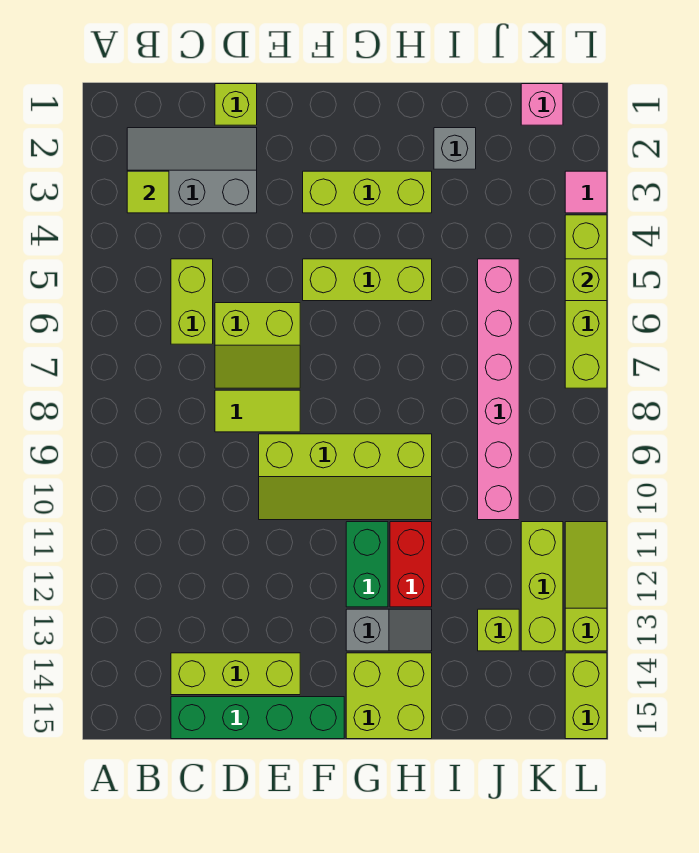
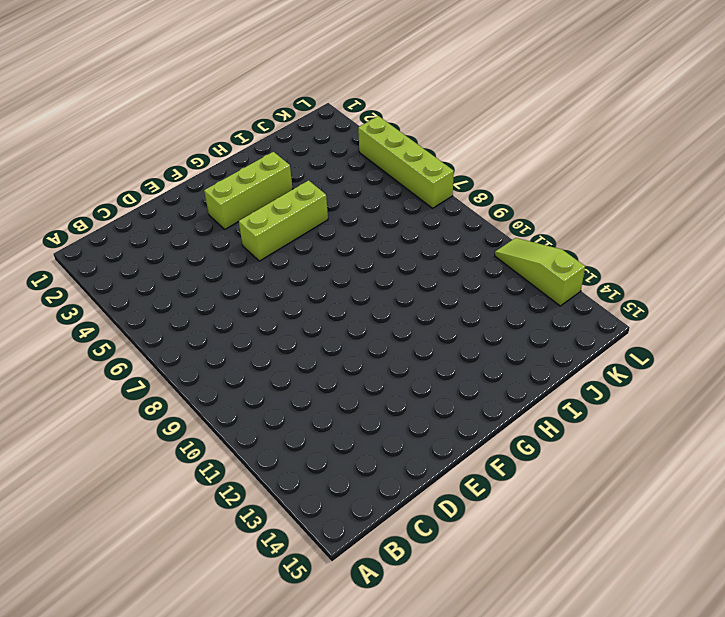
none -> grey 2x3 slope [127,128,257,213]
none -> lime 1x2 brick [171,259,213,344]
none -> lime 1x3 brick [171,653,300,695]

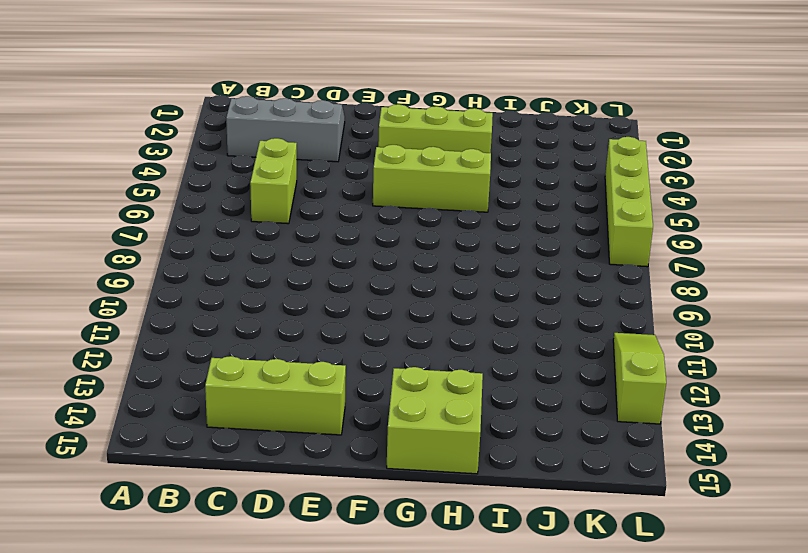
none -> green 1x4 brick [171,697,344,739]
none -> lime 1x1 brick [215,84,257,125]
none -> lime 2x2 slope [215,303,300,388]

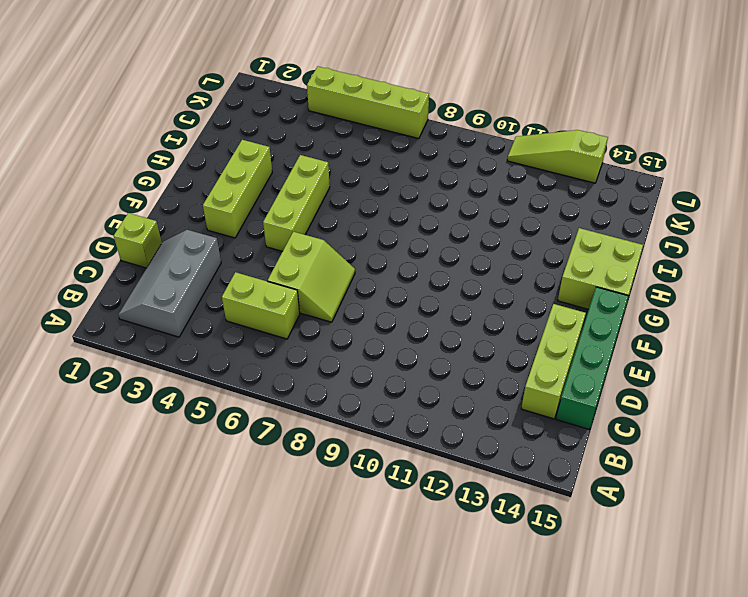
none -> lime 1x2 tile [215,390,300,432]
none -> lime 2x4 slope [259,434,432,520]
none -> green 1x2 brick [346,522,388,607]

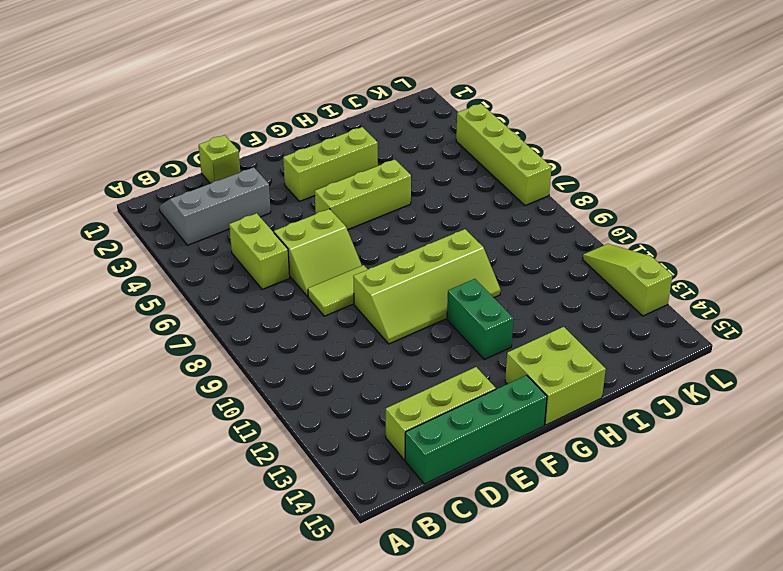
none -> grey 1x2 slope [346,609,432,651]
none -> red 1x2 brick [390,522,432,607]
none -> grey 1x1 brick [434,128,476,169]

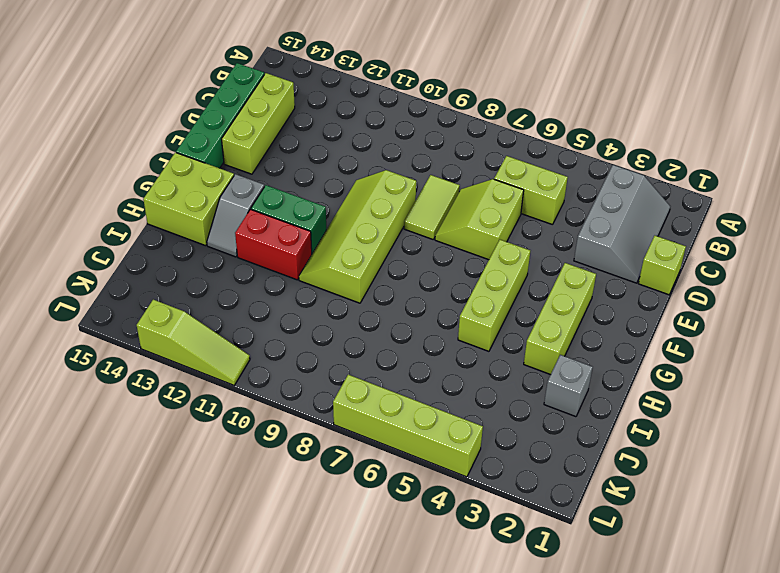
none -> pink 1x6 brick [478,259,519,520]
none -> lime 1x1 brick [478,609,519,651]
none -> pink 1x1 brick [521,84,563,125]

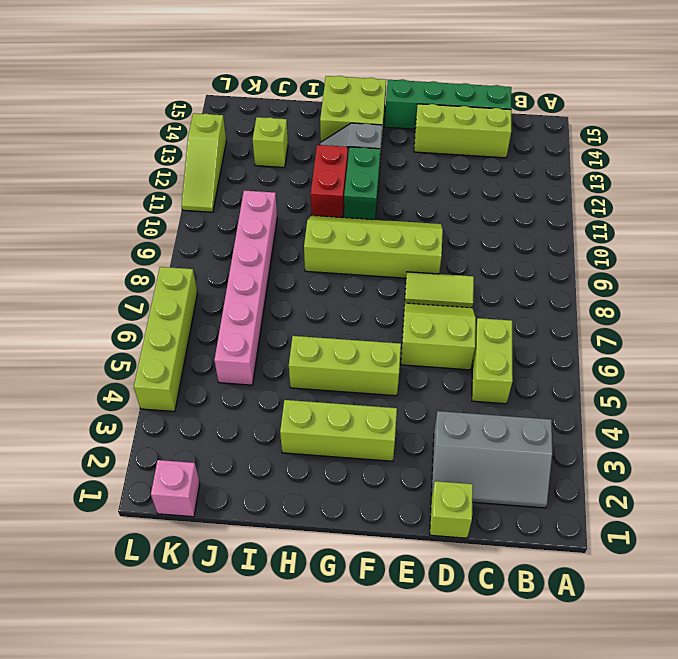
none -> grey 1x1 brick [434,128,476,169]
none -> lime 1x3 brick [521,522,563,651]
none -> pink 1x1 tile [565,171,607,213]

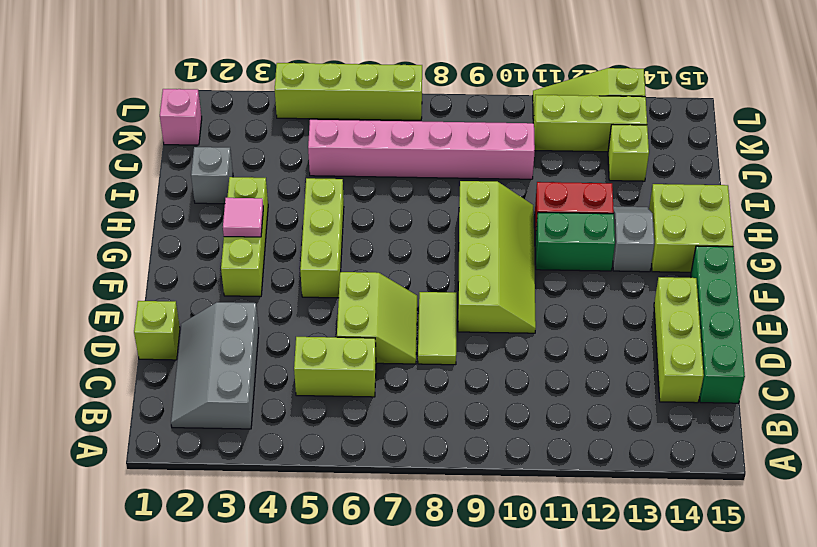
pink 1x1 tile [223,198,263,237] -> pink 1x1 tile moved to [565,171,607,213]
none -> lime 1x2 brick [565,653,607,739]
none -> lime 1x1 tile [127,171,169,213]
none -> lime 1x1 brick [565,259,607,301]

